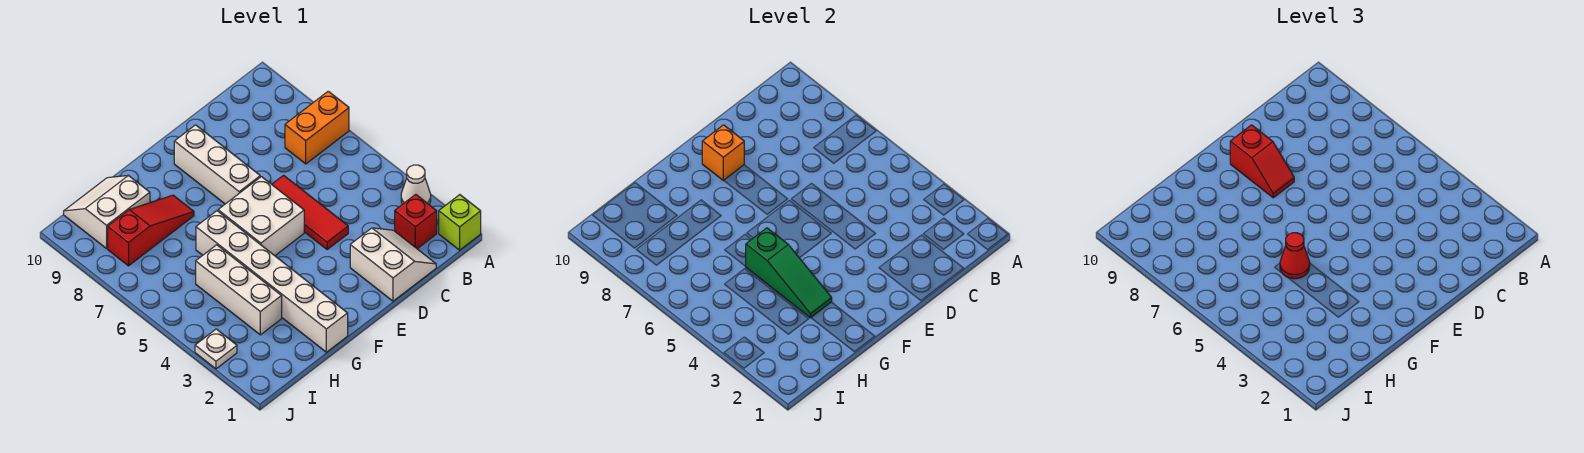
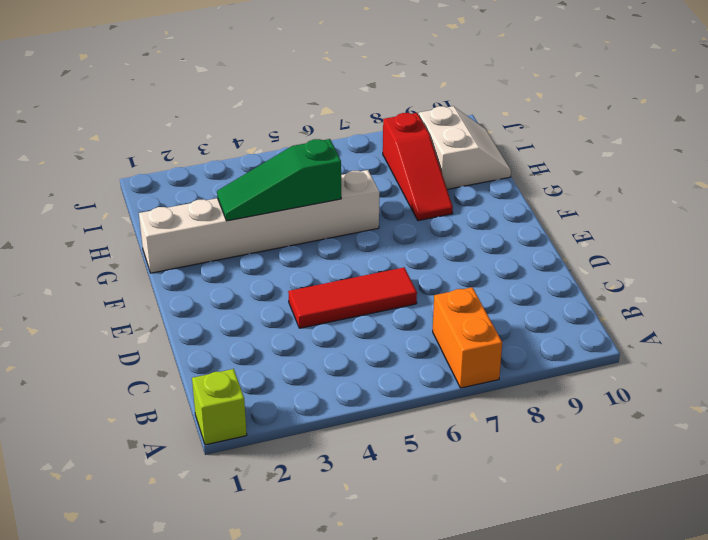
none -> white 1x1 cone [401,165,431,204]
none -> red 1x1 brick [395,194,437,249]
none -> white 2x2 slope [350,228,436,301]

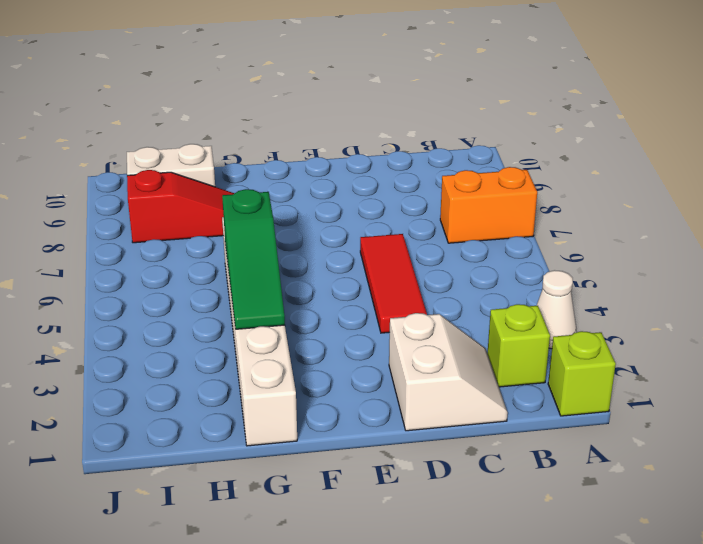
lime 1x1 brick [487,304,550,387] -> red 1x1 brick [395,194,437,249]
none -> white 2x2 brick [218,177,304,256]
none -> white 1x3 brick [174,125,260,204]
none -> white 1x3 brick [196,245,282,335]

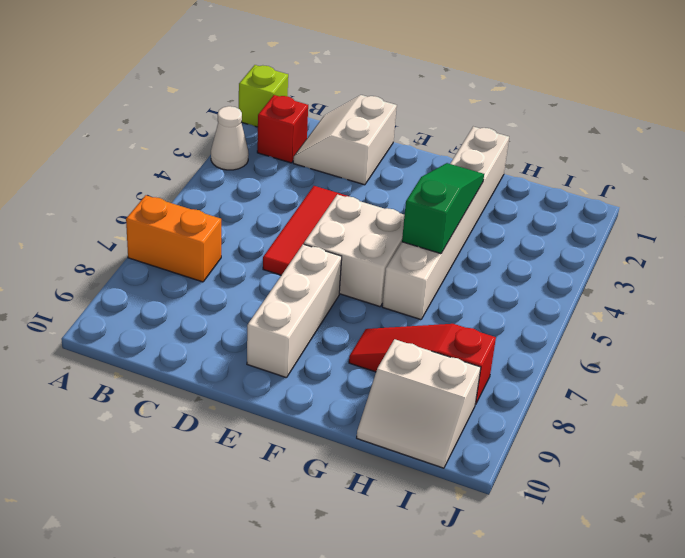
none -> white 1x3 brick [196,245,282,335]
none -> white 1x1 plate [195,329,237,369]
none -> orange 1x1 brick [702,125,744,181]

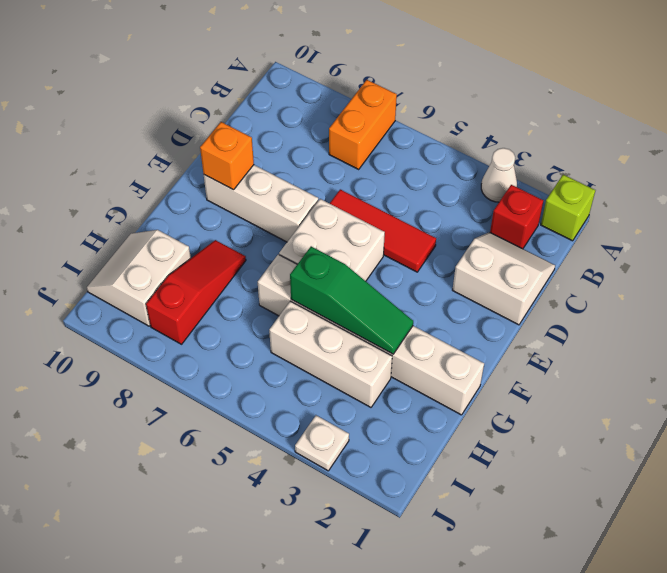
none -> red 1x2 slope [1230,125,1294,198]
none -> red 1x1 cone [1280,233,1310,279]

